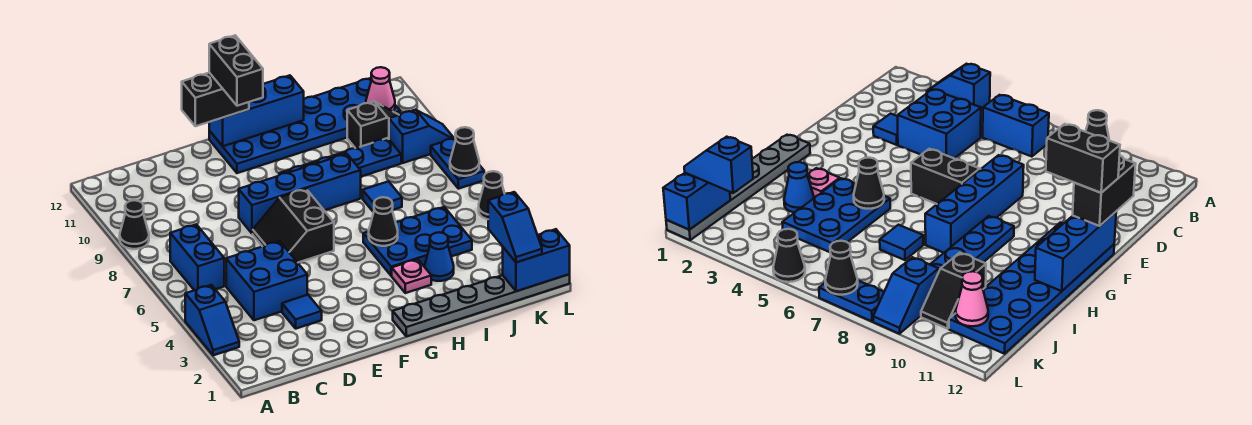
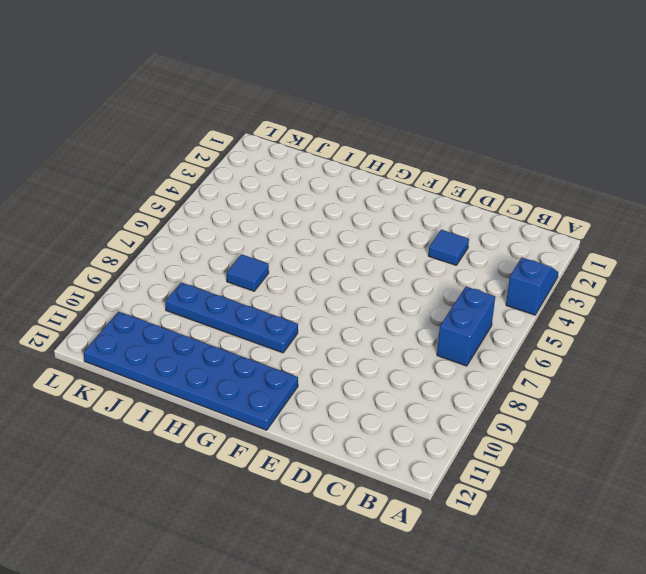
none -> black 1x1 cone [120,200,149,249]
none -> blue 2x2 brick [226,241,307,320]
none -> black 2x2 slope [253,189,334,262]

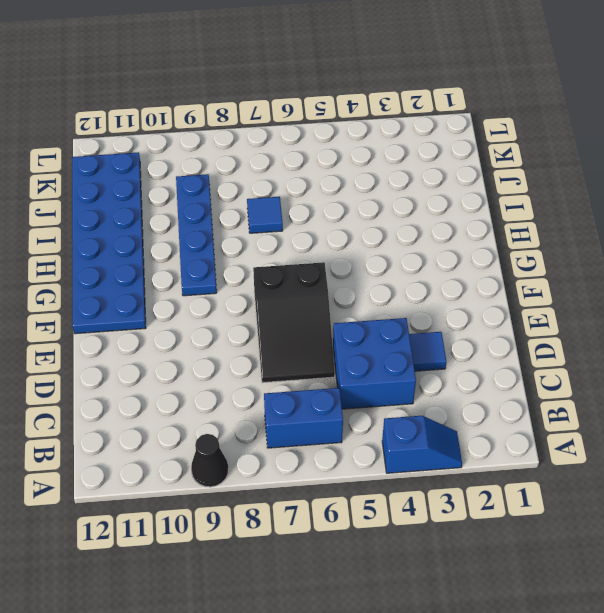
black 2x3 slope [253,262,335,383] -> black 2x2 slope [253,189,334,262]
none -> blue 1x4 brick [239,154,361,234]
none -> grey 1x6 plate [393,274,570,336]
none -> pink 1x1 plate [392,259,431,293]

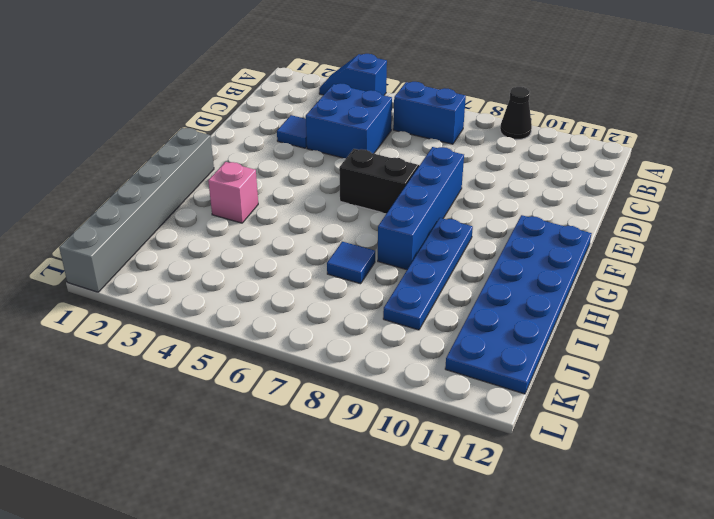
grey 1x6 brick [59,128,214,292] -> grey 1x6 plate [393,274,570,336]
pink 1x1 brick [208,162,258,223] -> pink 1x1 plate [392,259,431,293]
none -> blue 2x3 plate [363,207,472,276]
none -> blue 1x1 cone [425,232,454,281]
none -> black 1x2 slope [347,102,398,148]

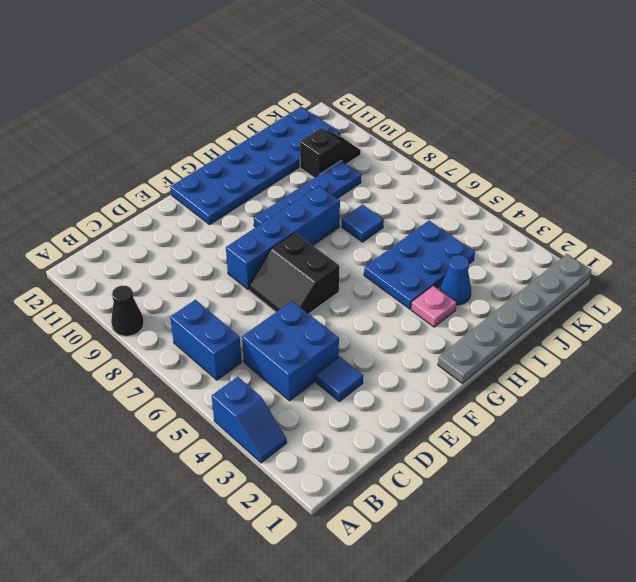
none -> blue 1x2 slope [389,110,454,163]
none -> black 1x1 cone [479,171,505,219]
none -> blue 1x2 plate [431,138,484,189]

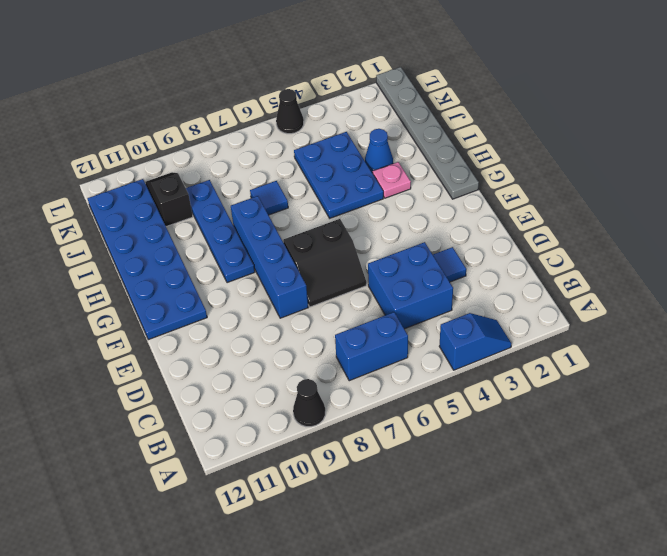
none -> blue 1x2 slope [389,110,454,163]
none -> blue 1x2 plate [431,138,484,189]
none -> blue 1x3 brick [209,75,304,146]

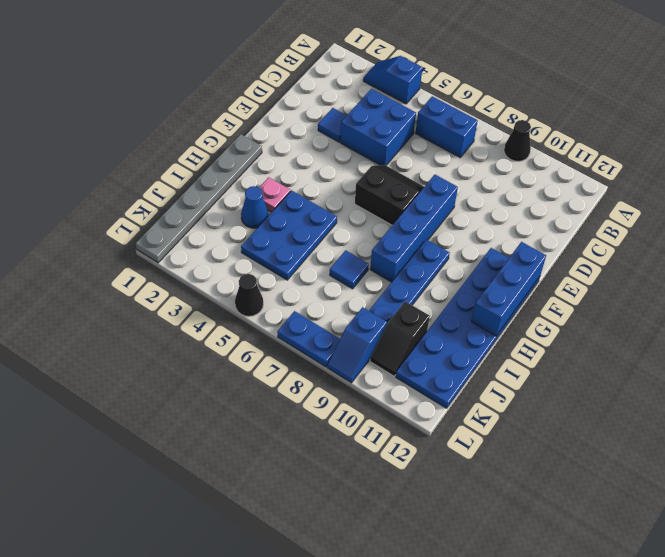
none -> black 1x1 cone [369,197,398,246]
none -> blue 1x2 brick [503,229,570,291]
none -> pink 1x1 cone [366,67,395,111]

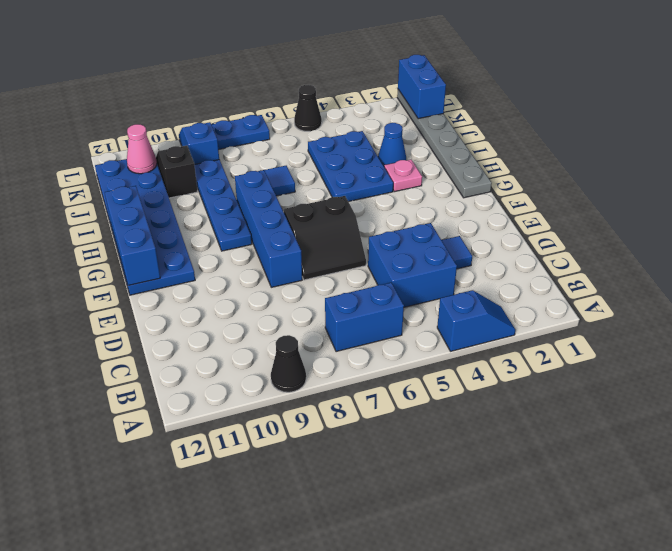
none -> black 1x1 cone [369,197,398,246]
none -> black 1x1 cone [450,127,479,176]
none -> black 1x2 brick [182,73,249,126]

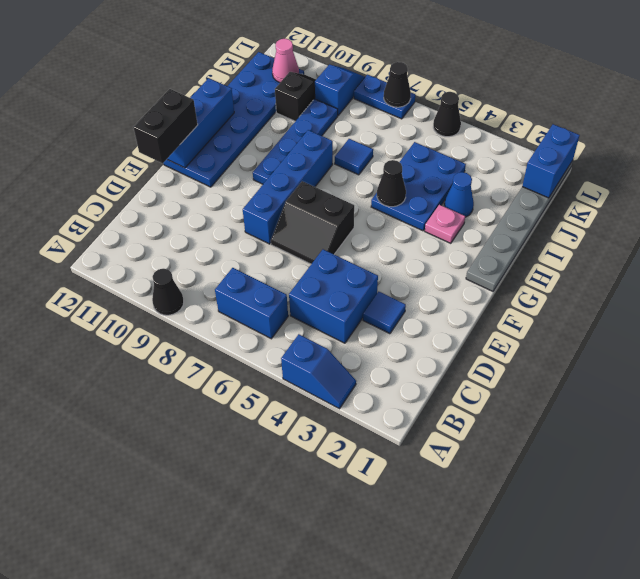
none -> blue 1x2 slope [488,192,542,262]
none -> black 1x2 brick [209,35,263,106]

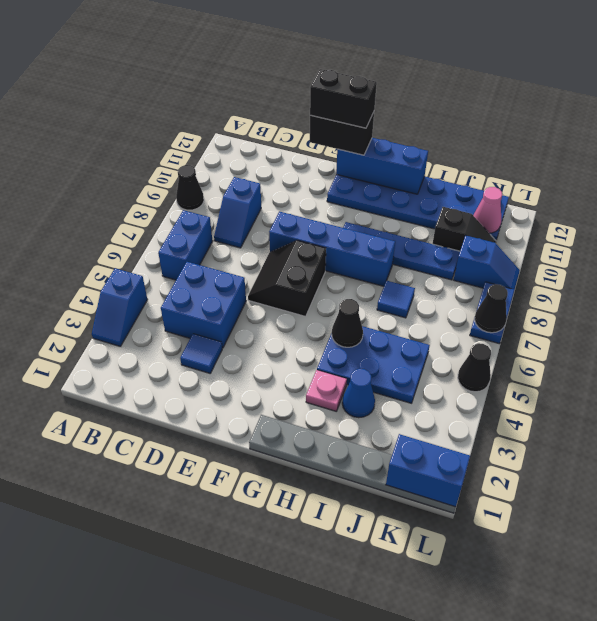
blue 1x2 slope [214,177,261,248] -> blue 1x2 slope moved to [488,192,542,262]
black 1x2 brick [310,69,377,128] -> black 1x2 brick turned to [209,35,263,106]

